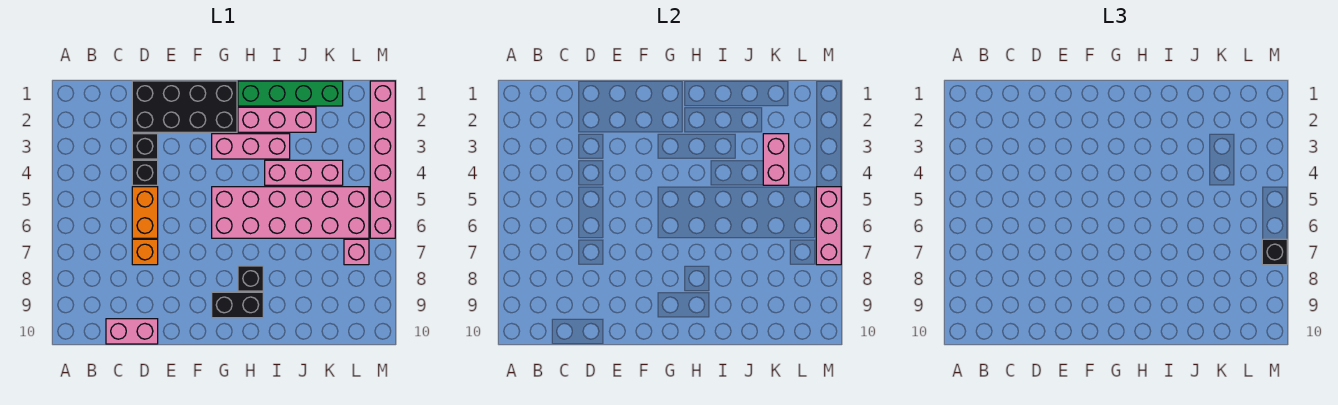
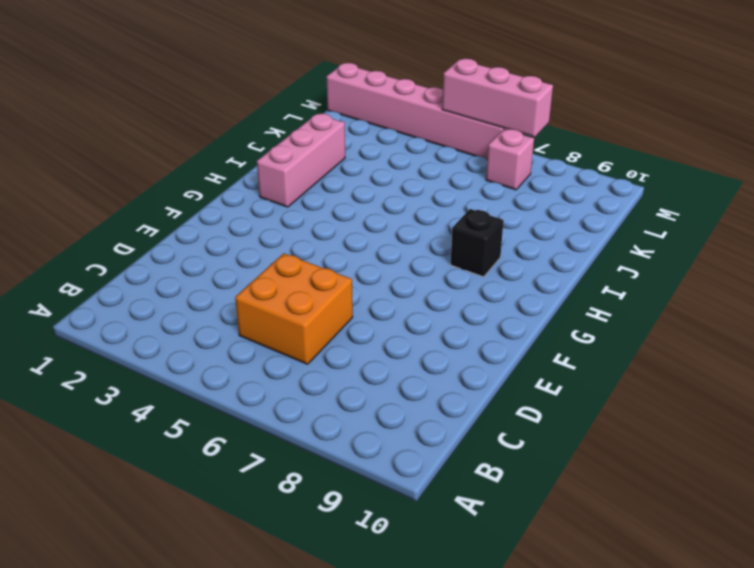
orange 2x2 brick [235,253,353,364] -> orange 1x2 brick [132,187,158,238]
none -> pink 1x2 brick [106,319,158,344]
none -> black 2x4 brick [132,81,237,132]
none -> black 1x1 brick [132,134,158,159]

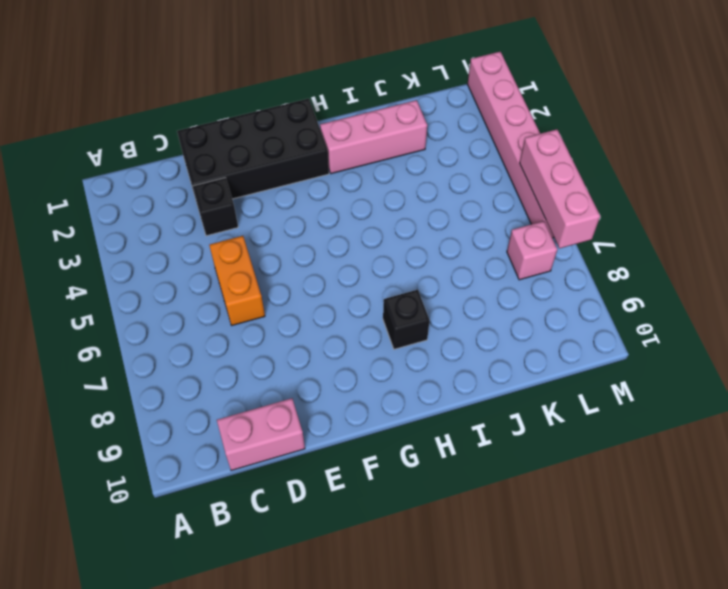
none -> black 1x1 brick [132,160,158,185]
none -> orange 1x1 brick [132,239,158,265]
none -> pink 1x3 brick [212,134,290,159]

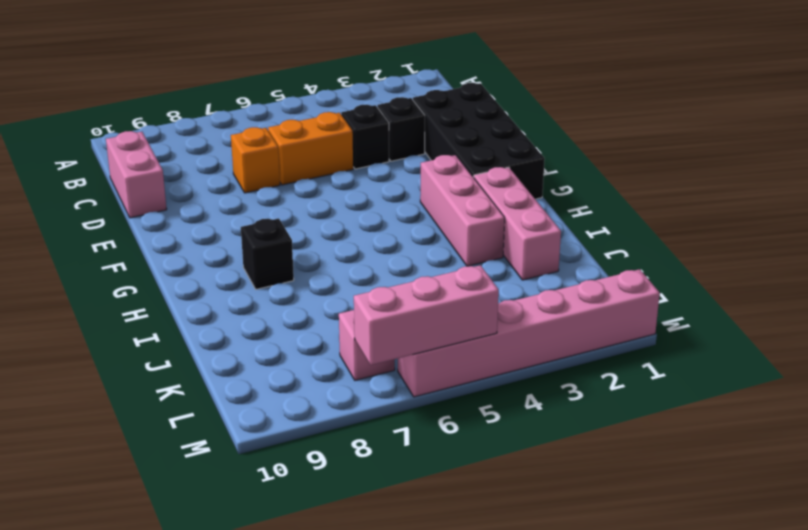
none -> pink 2x6 brick [212,187,369,238]
none -> black 1x2 brick [212,292,263,318]
none -> green 1x4 brick [238,81,343,106]

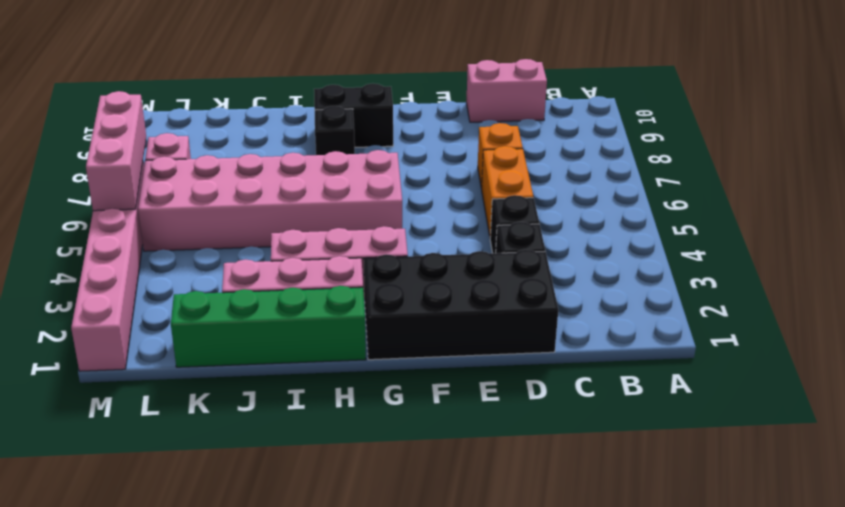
none -> pink 1x3 brick [265,160,343,185]
none -> pink 1x2 brick [763,134,789,185]
none -> black 1x1 brick [1262,239,1287,265]

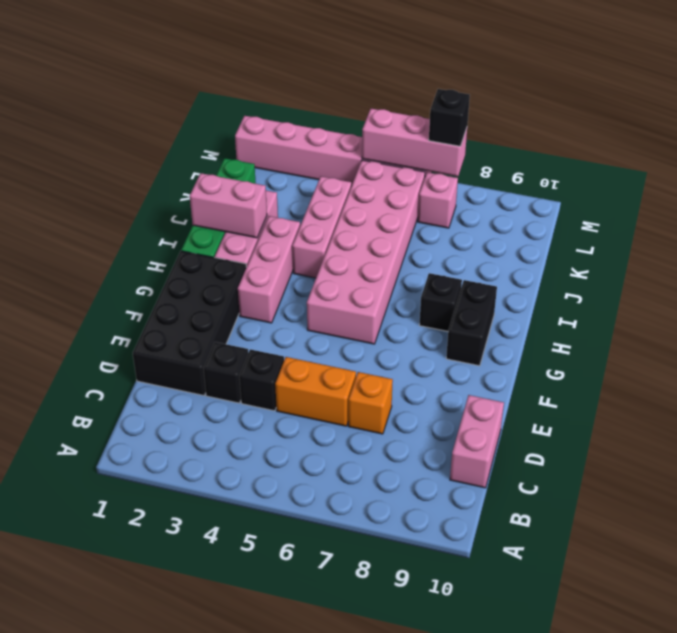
pink 1x2 brick [190,173,267,238] -> pink 1x2 brick moved to [763,134,789,185]

